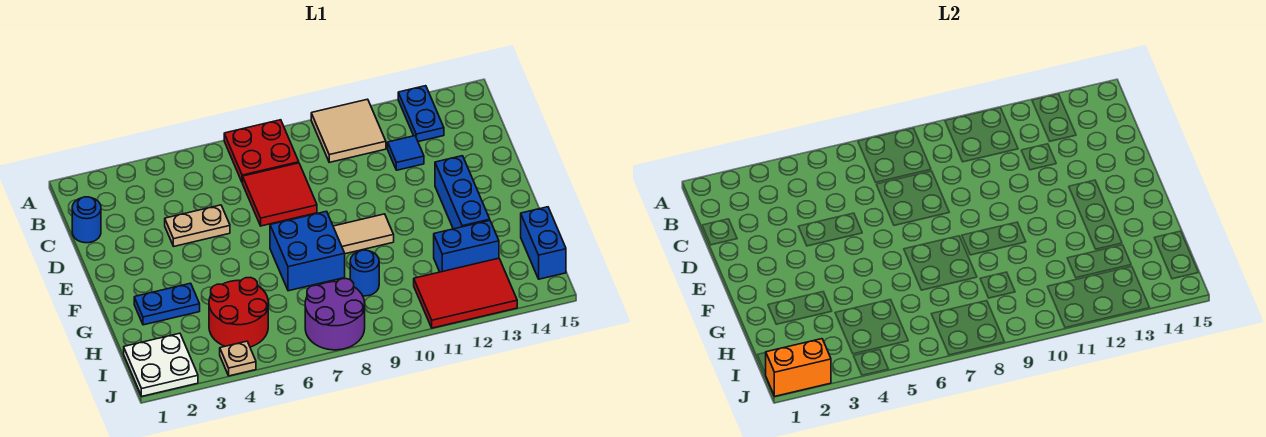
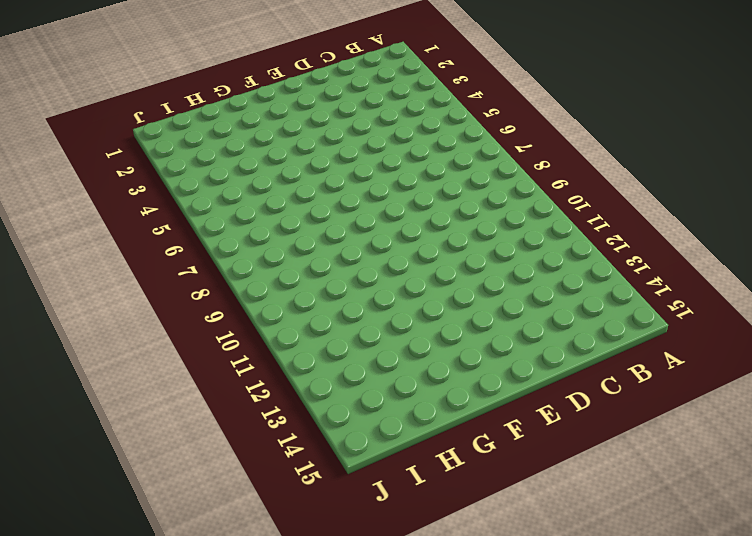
none -> red 2x2 plate [224,120,299,183]
none -> tan 2x2 tile [311,99,386,162]
none -> blue 1x2 plate [398,86,444,142]

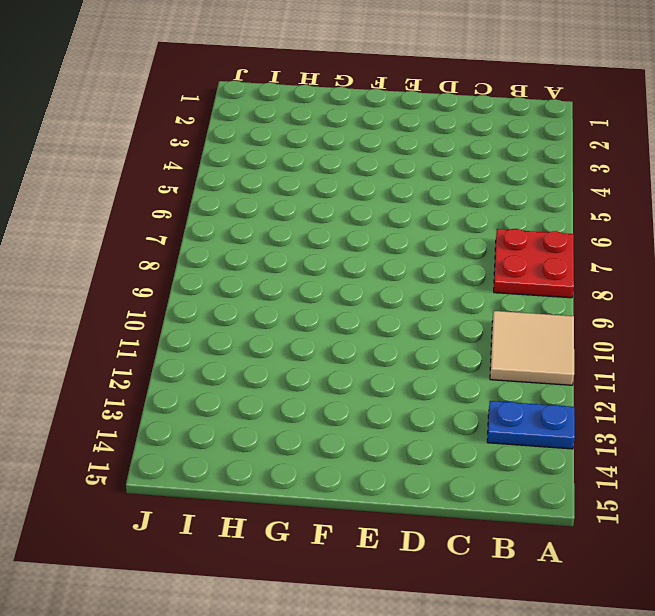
none -> blue 1x1 round brick [72,197,101,243]
none -> red 2x2 tile [243,163,317,226]
none -> blue 1x1 tile [388,136,424,170]

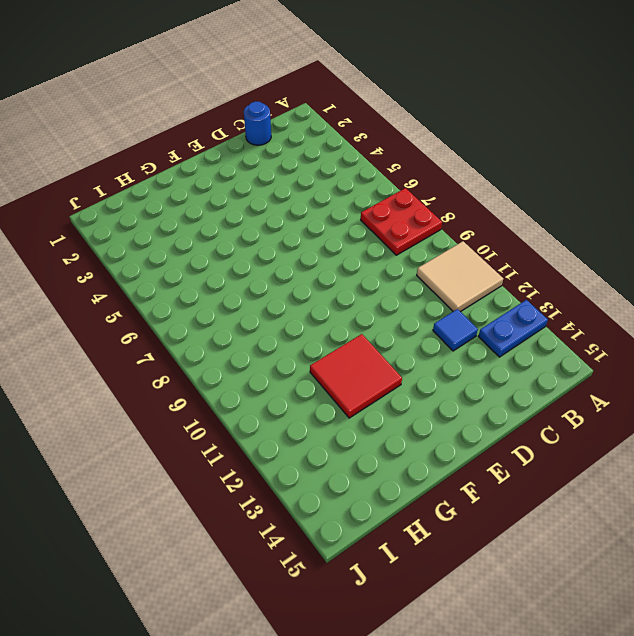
red 2x2 tile [310,334,402,418] -> red 2x2 tile moved to [243,163,317,226]
none -> tan 1x2 plate [165,205,230,246]
none -> blue 1x3 brick [435,156,490,229]
none -> blue 2x2 brick [270,211,345,291]

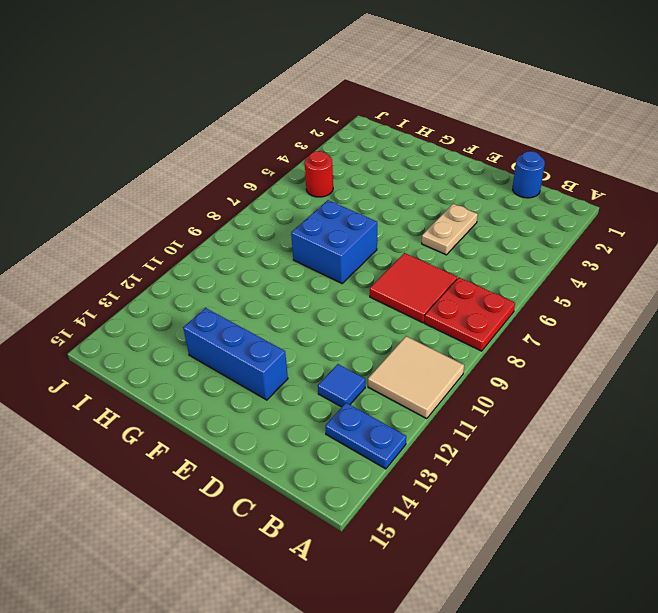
red 1x1 round brick [305,151,333,197] -> red 2x2 round brick [209,277,268,347]
none -> tan 1x2 tile [333,214,394,254]
none -> blue 1x2 plate [134,283,200,325]
none -> blue 1x1 round brick [350,250,379,296]

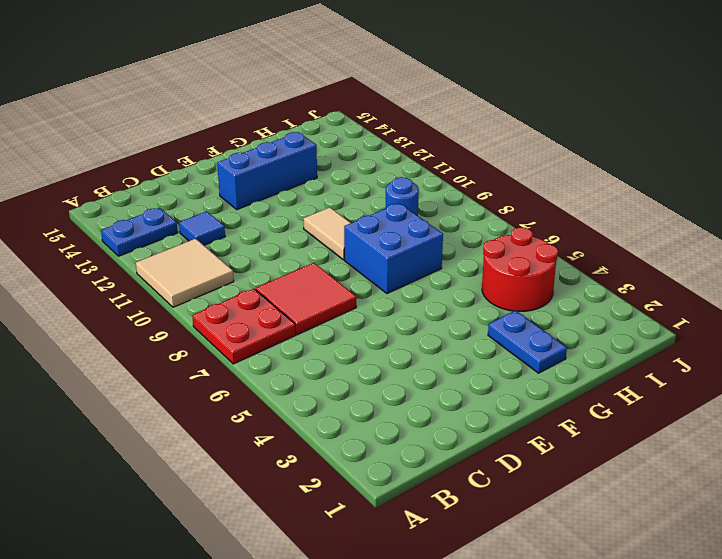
none -> blue 1x1 round brick [72,197,101,243]
none -> tan 1x2 plate [165,205,230,246]
none -> blue 1x2 brick [434,220,499,272]

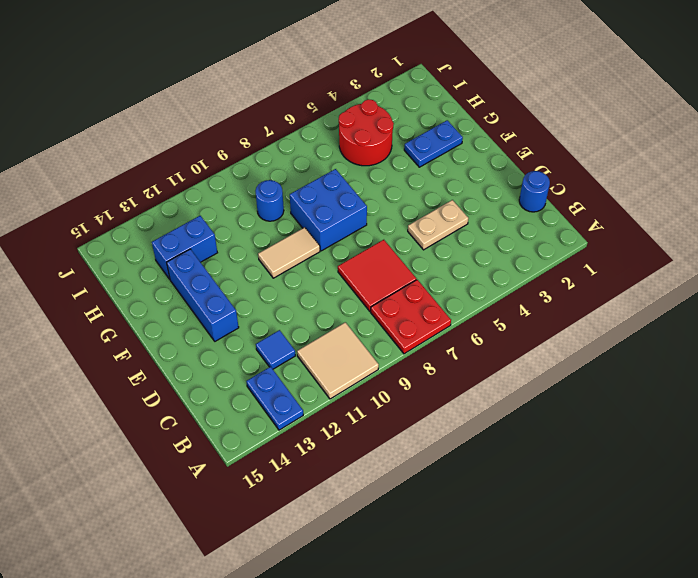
none -> blue 1x2 brick [521,207,566,279]
none -> white 2x2 plate [124,333,198,396]
none -> purple 2x2 round brick [305,279,365,350]

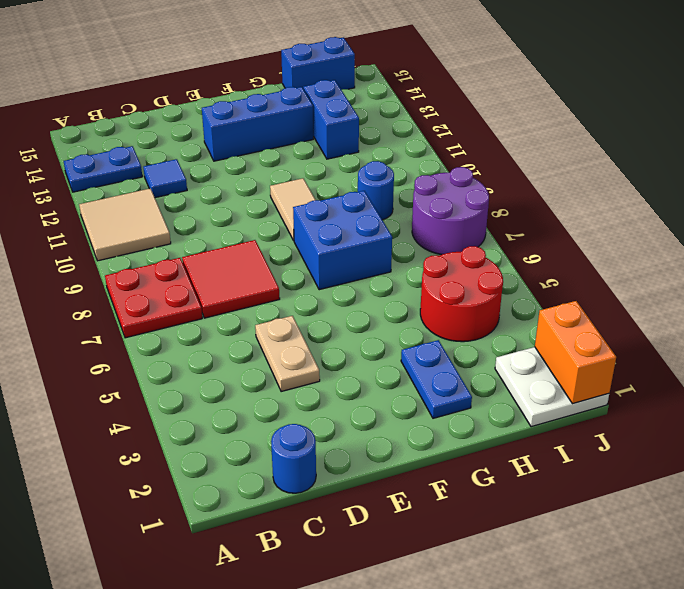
none -> red 2x3 tile [414,258,517,328]
none -> tan 1x1 plate [220,341,256,376]

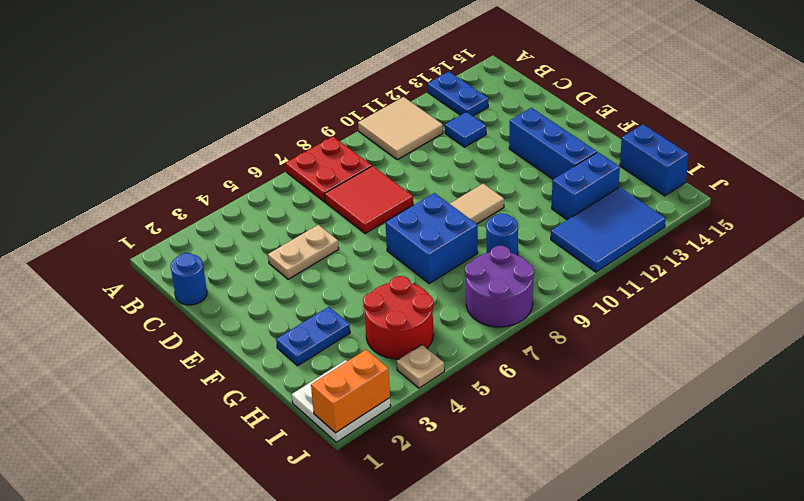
blue 2x3 tile [551,187,665,272] -> red 2x3 tile [414,258,517,328]

